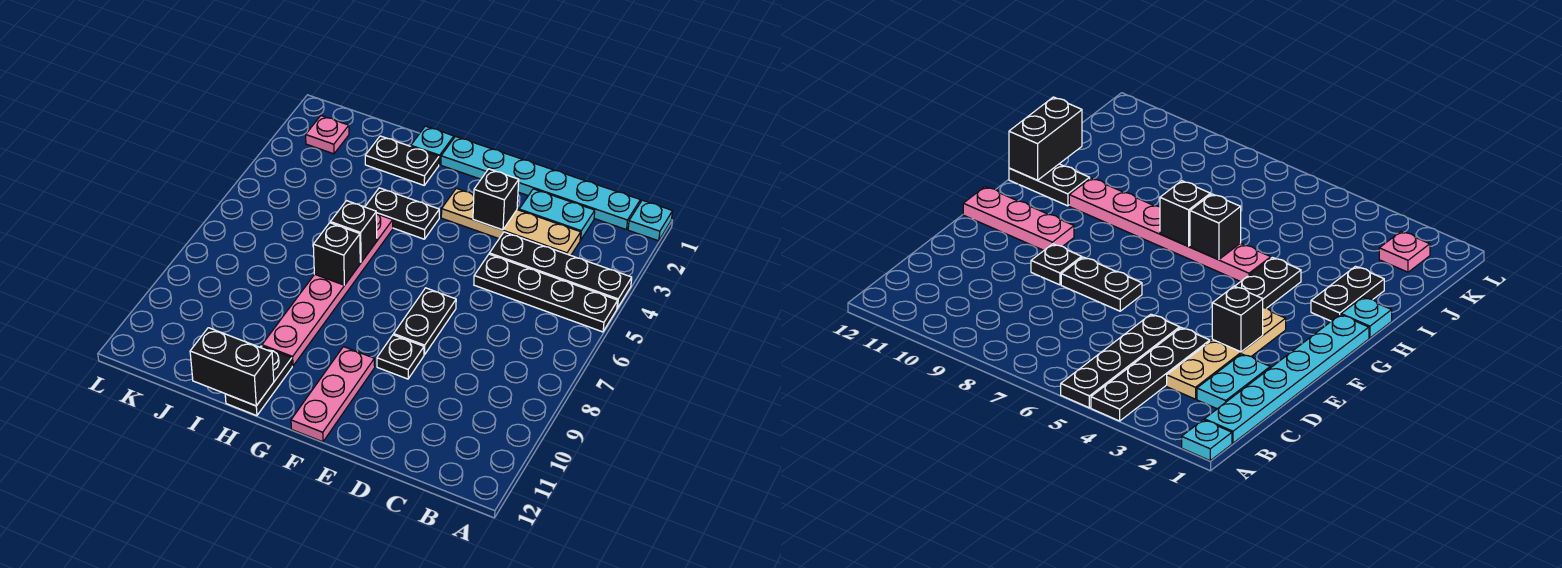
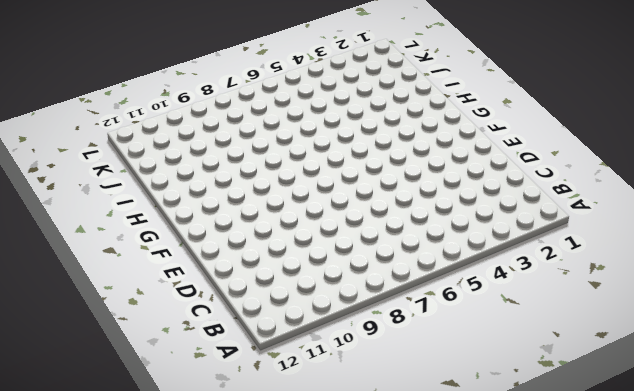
none -> cyan 1x1 plate [628,200,672,241]
none -> black 1x4 plate [489,232,632,308]
none -> black 1x4 plate [474,254,618,332]

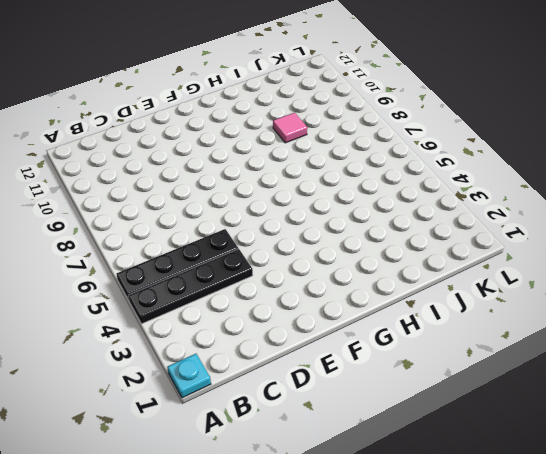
pink 1x1 tile [273,113,307,143] -> none
none -> cyan 1x6 plate [441,137,640,230]
none -> cyan 1x2 plate [519,189,595,240]
none -> tan 1x4 plate [441,188,581,255]

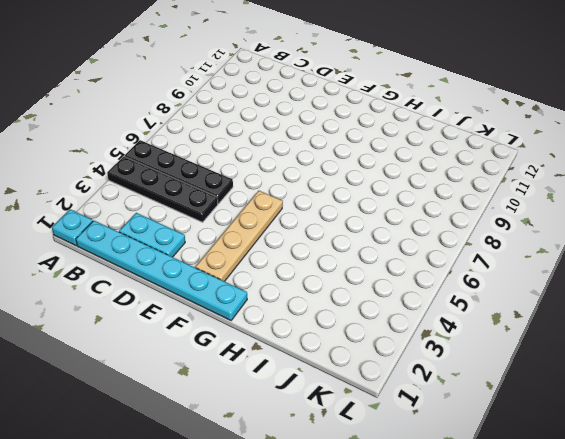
tan 1x4 plate [196,191,283,281] -> tan 1x4 plate turned to [441,188,581,255]
none -> black 1x2 plate [394,288,456,355]
none -> black 1x1 plate [377,335,424,379]
none -> pink 1x3 plate [291,347,375,442]

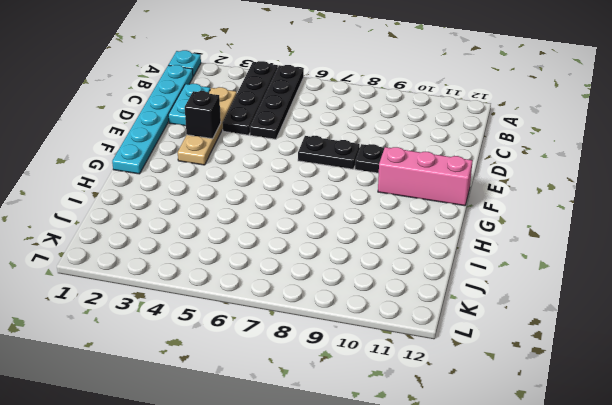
pink 1x3 brick [378,147,473,206] -> pink 1x3 plate [291,347,375,442]
none -> black 1x2 plate [365,188,439,239]
none -> cyan 1x1 plate [411,126,454,165]
none -> black 1x2 plate [365,136,439,185]

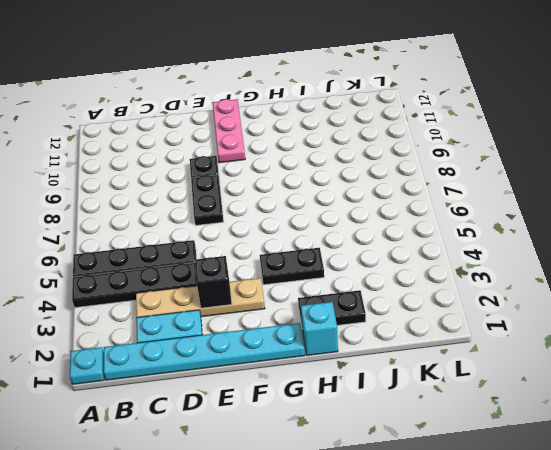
cyan 1x1 brick [301,302,338,355] -> cyan 1x1 plate [411,126,454,165]
none -> pink 1x6 plate [262,214,393,366]
none -> black 1x2 plate [225,346,292,416]
none -> pink 1x1 plate [306,116,349,154]

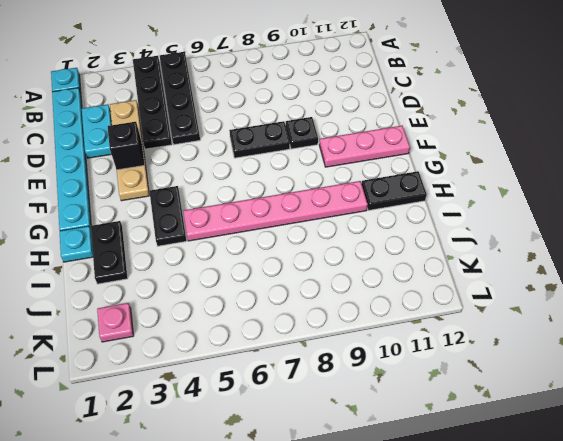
none -> black 1x1 brick [330,201,377,262]
none -> black 1x1 brick [313,223,360,285]
none -> black 1x2 brick [190,328,274,406]

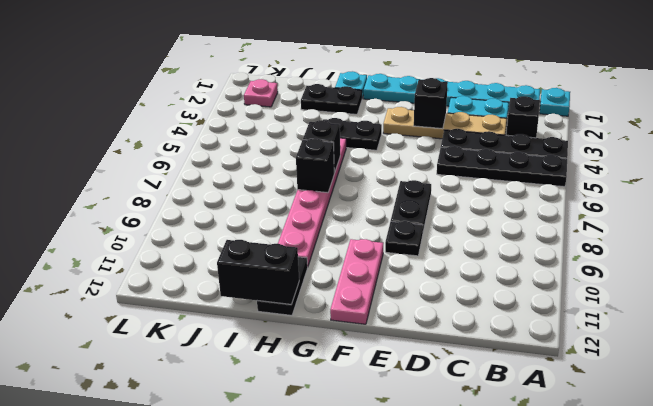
black 1x1 brick [506,96,540,138] -> none

